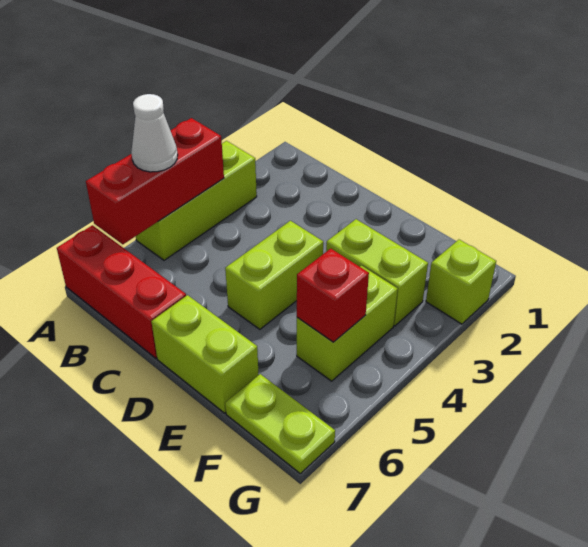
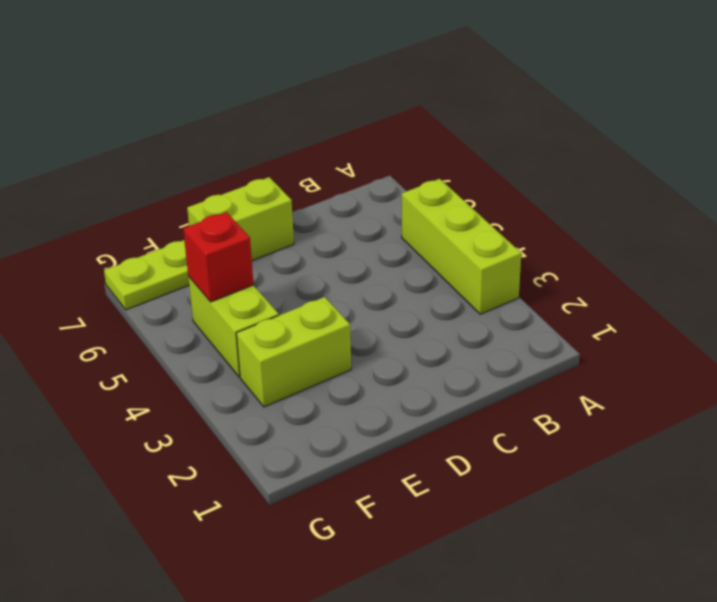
none -> red 1x3 brick [57,225,186,358]
none -> lime 1x2 brick [225,221,323,329]

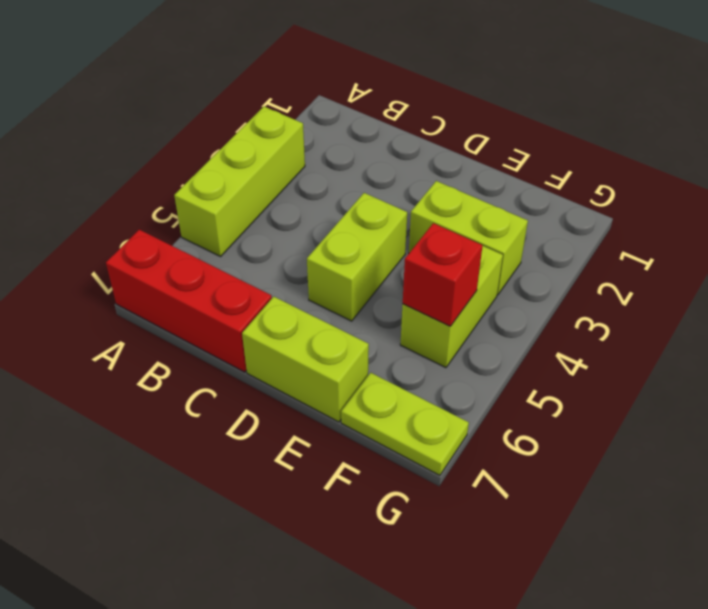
none -> lime 1x1 brick [426,240,496,324]
none -> red 1x3 brick [86,118,224,244]

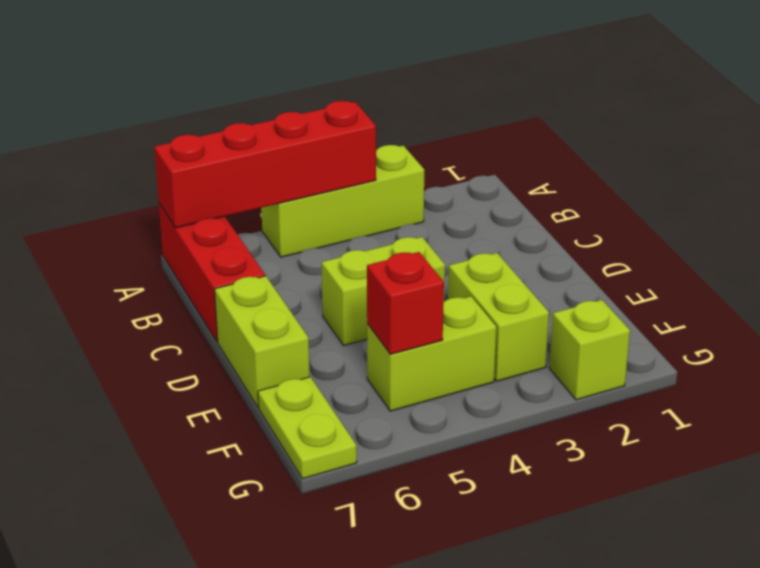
red 1x4 brick [154,101,376,228] -> red 1x3 brick [86,118,224,244]
none -> white 1x1 cone [131,94,178,172]

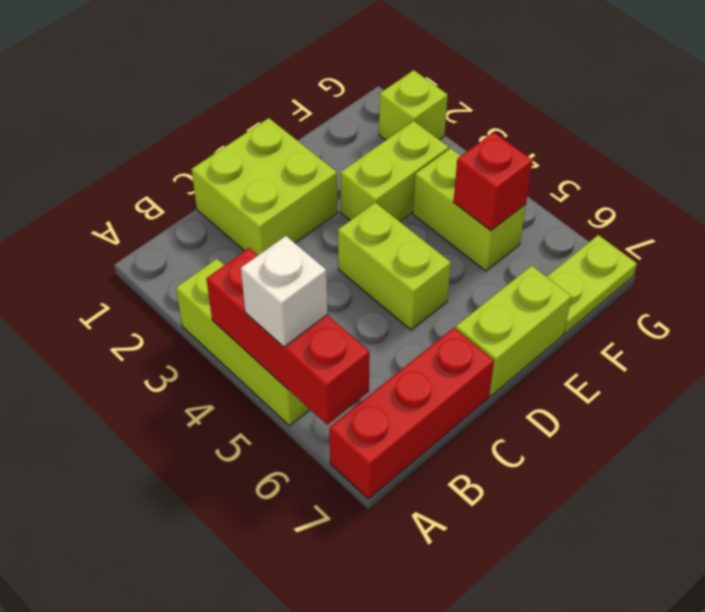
white 1x1 brick [241,236,327,347] -> white 1x1 cone [131,94,178,172]
lime 2x2 brick [191,118,338,255] -> none

